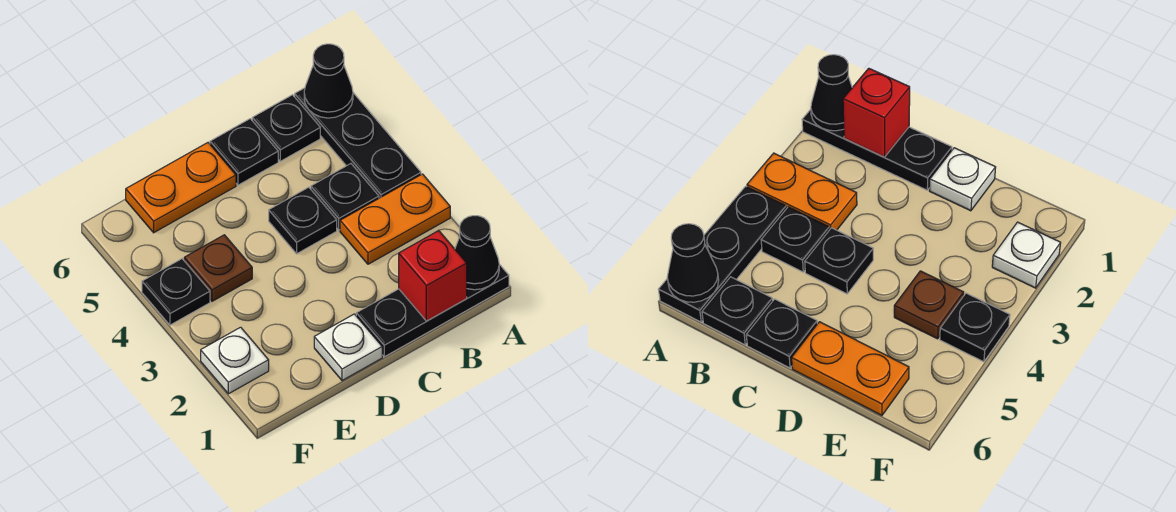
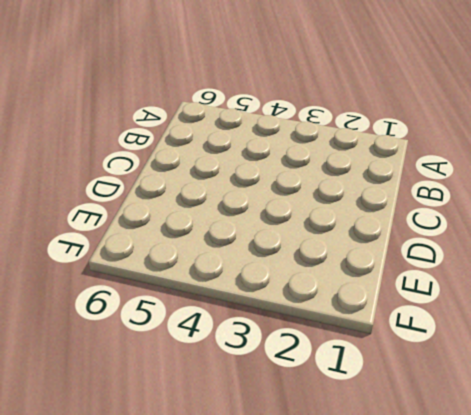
none -> black 1x3 plate [356,264,509,357]
none -> orange 1x2 plate [340,174,450,264]
none -> black 1x3 plate [295,88,421,198]

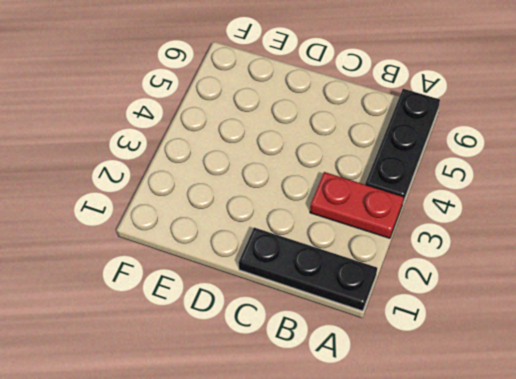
red 1x2 plate [310,172,404,238] -> orange 1x2 plate [340,174,450,264]
none -> black 1x1 plate [311,164,379,230]
none -> black 1x1 plate [252,95,320,161]
none -> black 1x1 plate [269,187,337,254]

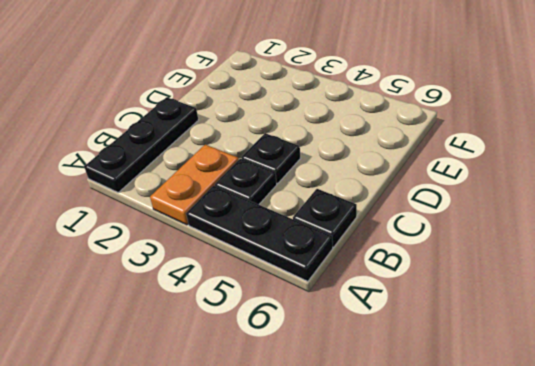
none -> black 1x1 plate [210,119,278,185]
none -> white 1x1 plate [314,314,382,381]
none -> orange 1x2 plate [126,143,236,233]

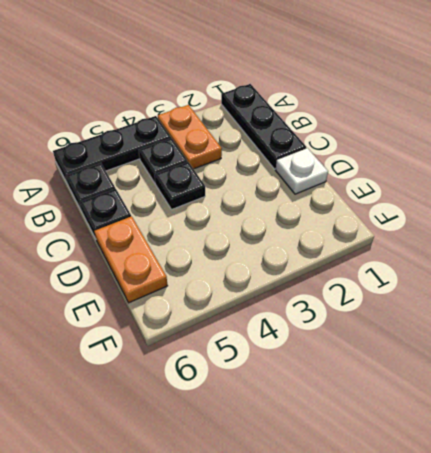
none -> brown 1x1 plate [184,235,252,301]
none -> white 1x1 plate [201,327,269,394]
none -> black 1x1 plate [142,259,210,325]

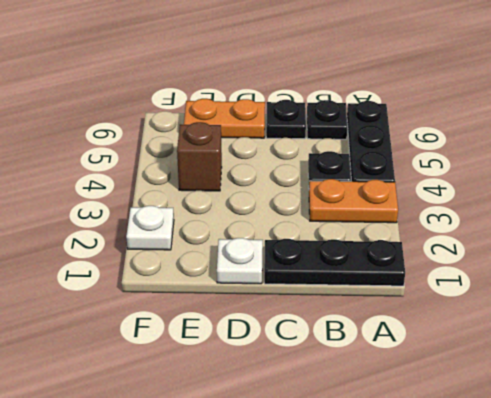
brown 1x1 brick [177,122,222,191] -> brown 1x1 plate [184,235,252,301]
none -> black 1x1 plate [269,187,337,254]
none -> black 1x1 plate [142,259,210,325]
none -> black 1x1 cone [455,216,499,290]

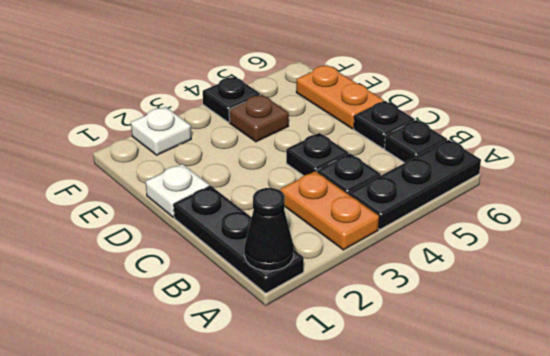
none -> black 1x1 cone [304,44,353,118]
none -> red 1x1 brick [399,230,467,321]

